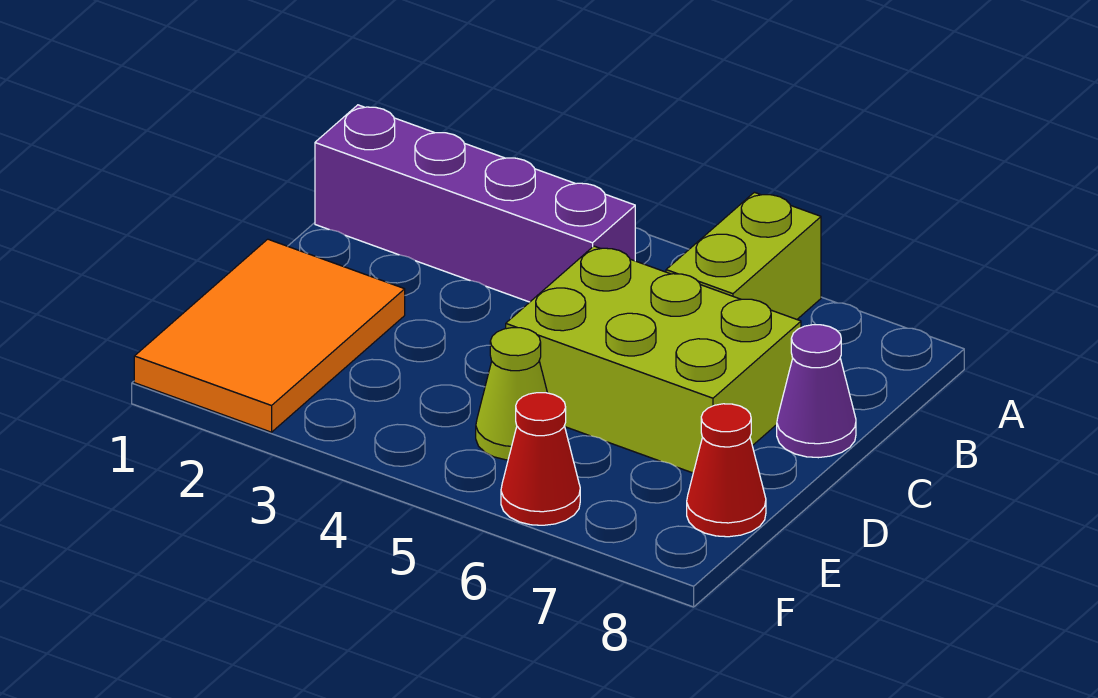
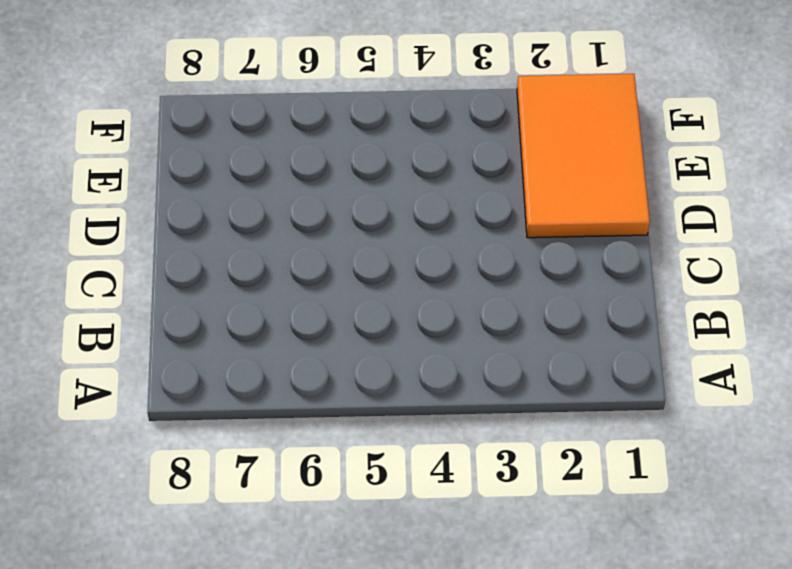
none -> lime 1x2 brick [666,192,821,319]
none -> purple 1x4 brick [315,105,635,302]

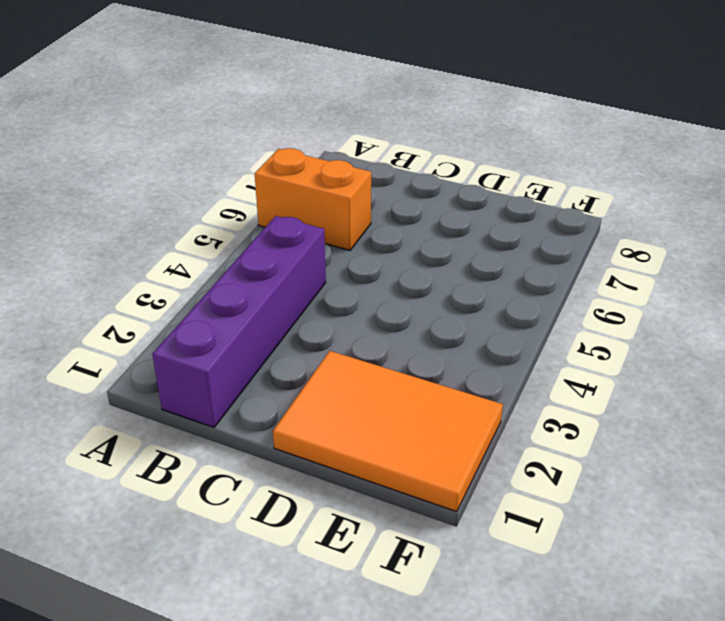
orange 1x2 brick [255,148,371,250] -> lime 1x2 brick [666,192,821,319]
none -> lime 2x3 brick [506,246,801,473]
none -> purple 1x1 cone [777,325,856,458]

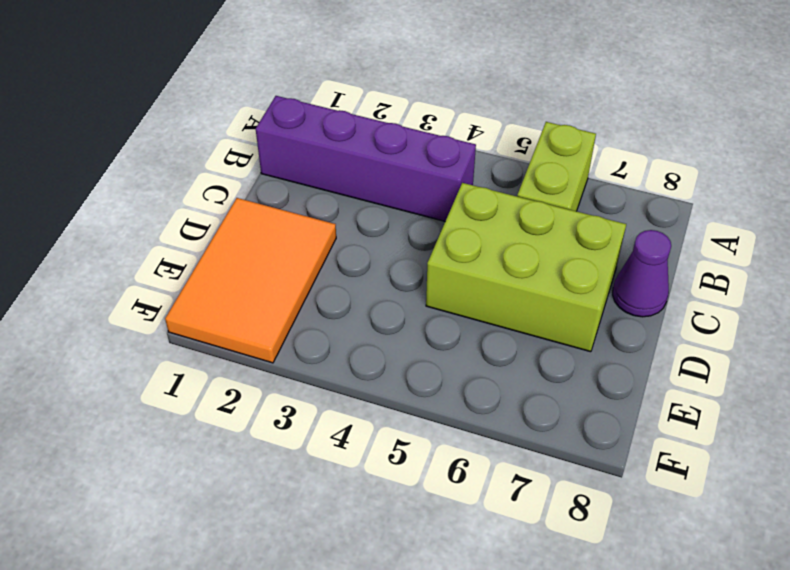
none -> lime 1x1 cone [476,328,547,460]
none -> red 1x1 cone [687,404,766,537]

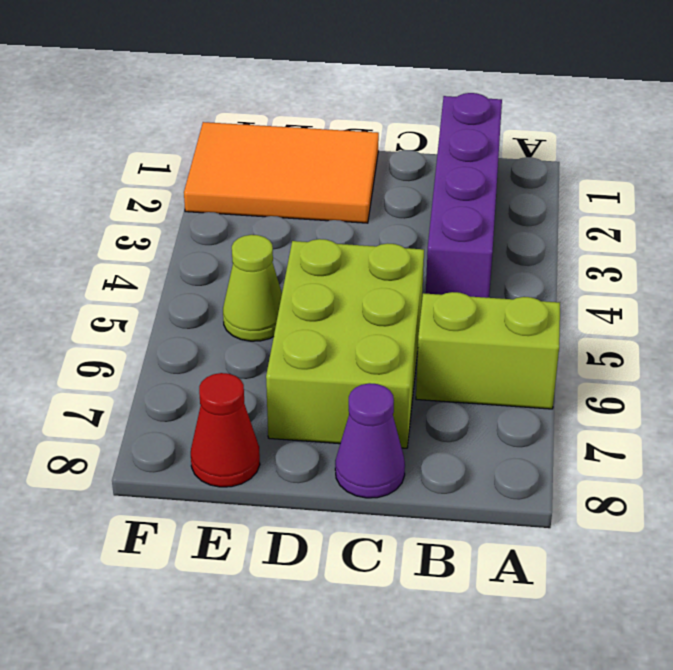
none -> red 1x1 cone [501,393,580,525]

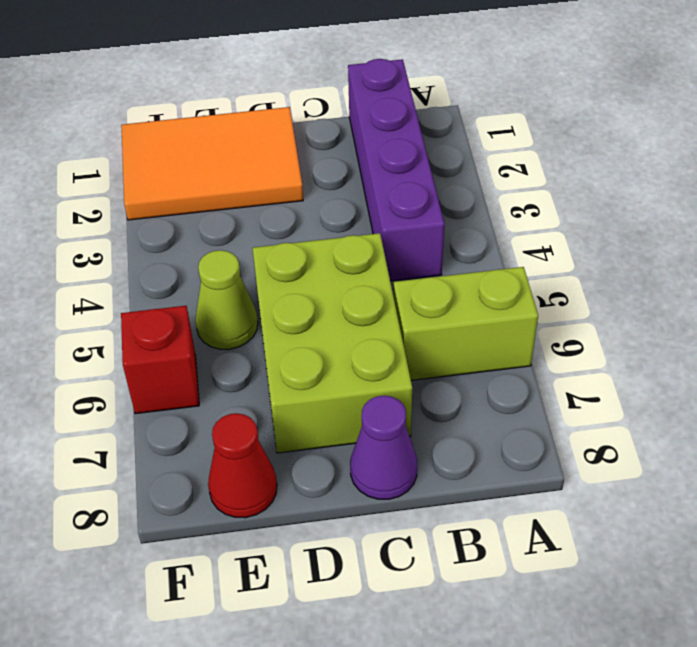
red 1x1 brick [121,306,199,414] -> red 1x1 cone [501,393,580,525]

